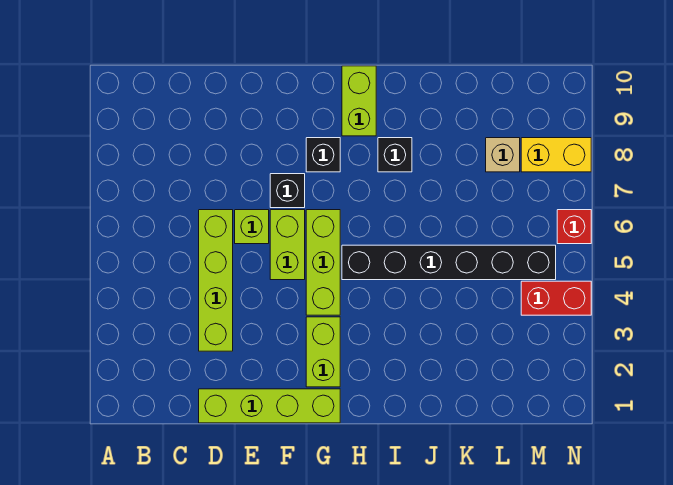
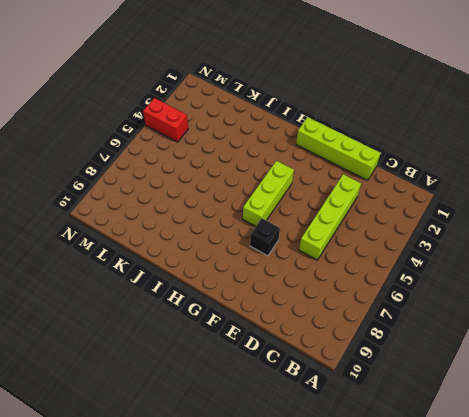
none -> lime 1x1 brick [235,210,269,244]
none -> lime 1x2 brick [270,210,305,280]
none -> lime 1x2 brick [306,317,340,387]

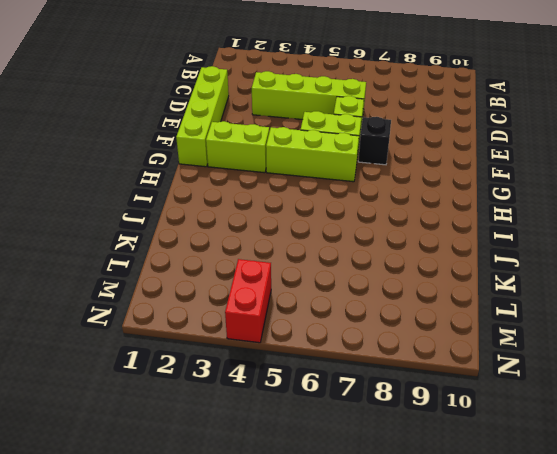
none -> black 1x1 brick [306,138,340,172]
none -> black 1x6 brick [342,245,556,280]
none -> lime 1x2 brick [342,66,376,136]

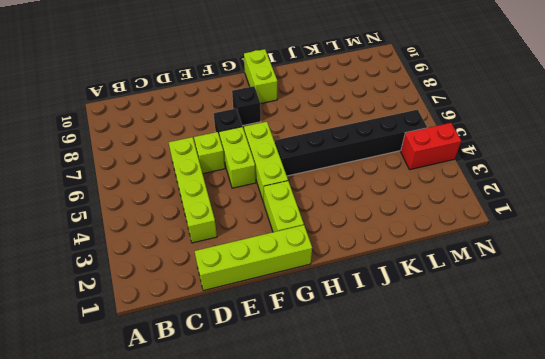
none -> black 1x1 brick [378,138,412,172]
none -> tan 1x1 brick [486,138,520,172]
none -> yellow 1x2 brick [521,138,591,172]

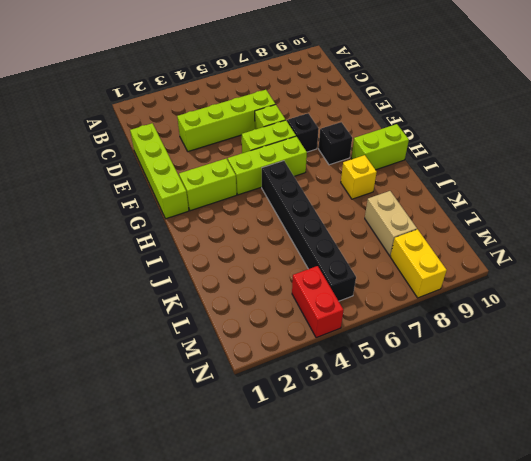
yellow 1x1 brick [341,155,377,199] -> black 1x1 brick [378,138,412,172]
tan 1x2 brick [365,191,417,256] -> tan 1x1 brick [486,138,520,172]
none -> red 1x1 brick [557,210,591,244]

